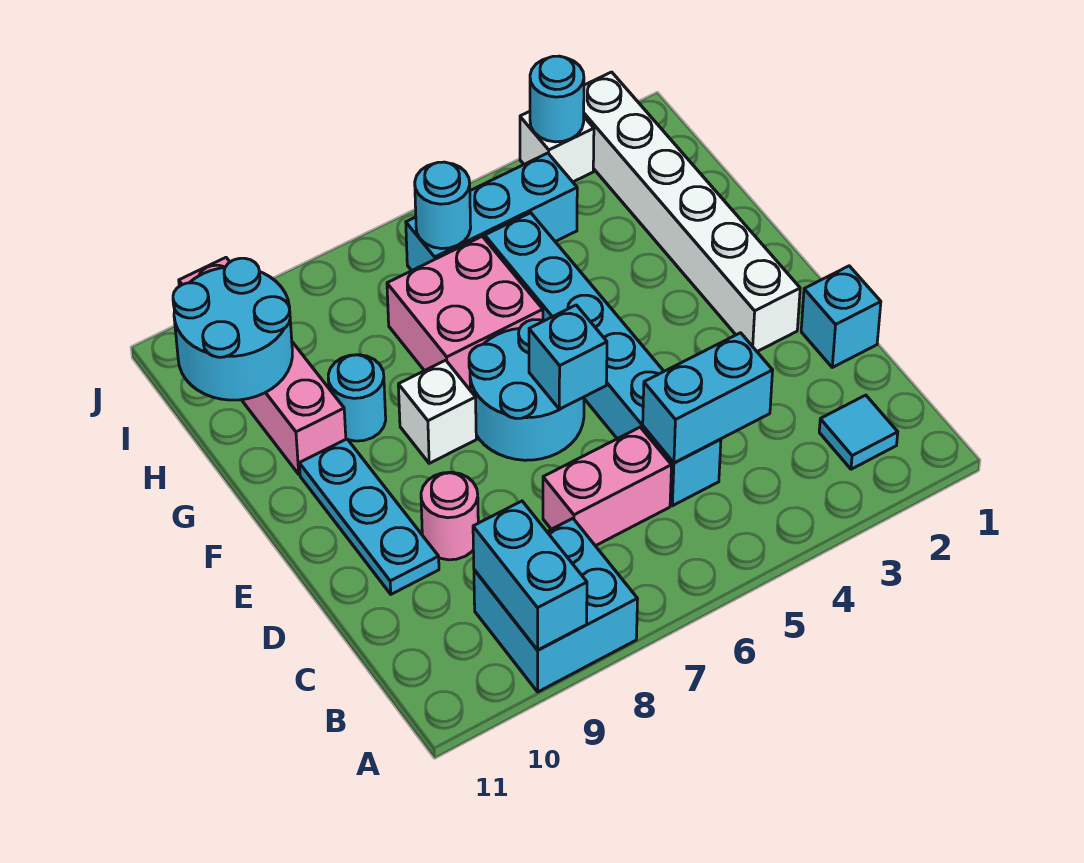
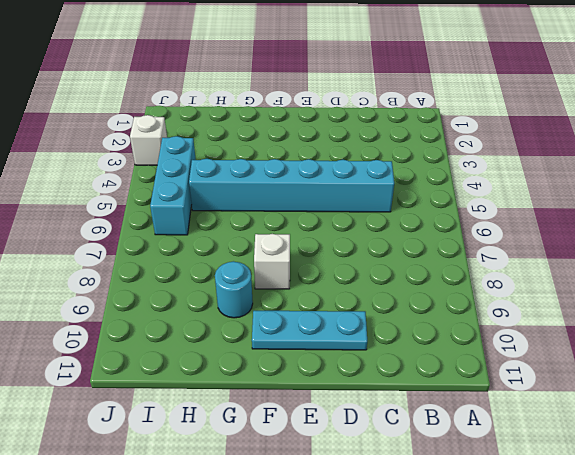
none -> cyan 2x2 brick [474,518,638,692]
none -> cyan 1x1 tile [819,395,898,469]
none -> pink 1x2 brick [543,427,671,546]

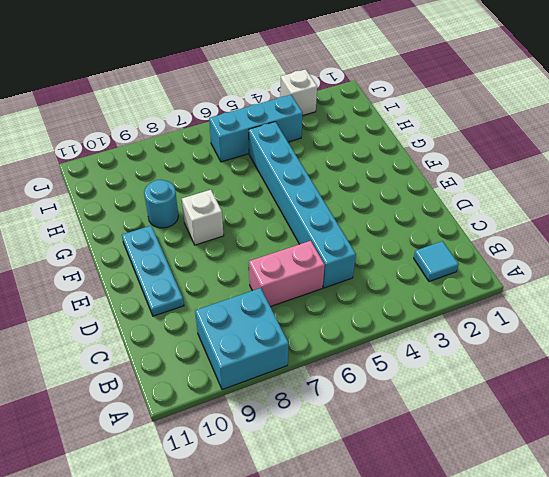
none -> cyan 1x1 brick [801,266,881,367]
none -> pink 1x1 round brick [421,472,478,560]
none -> white 1x6 brick [584,72,800,351]

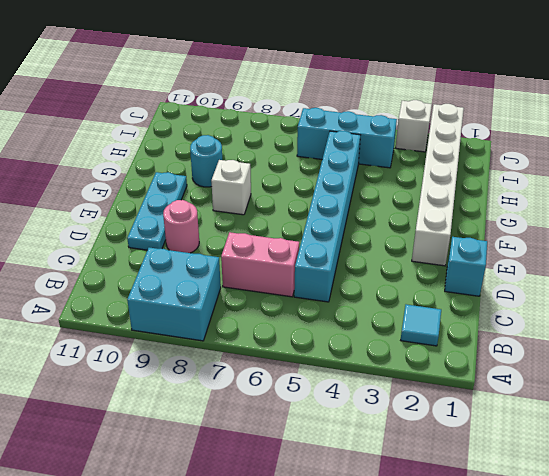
none -> cyan 2x2 round brick [469,320,584,460]
none -> pink 2x2 brick [387,236,543,389]
none -> pink 1x4 brick [179,258,346,474]

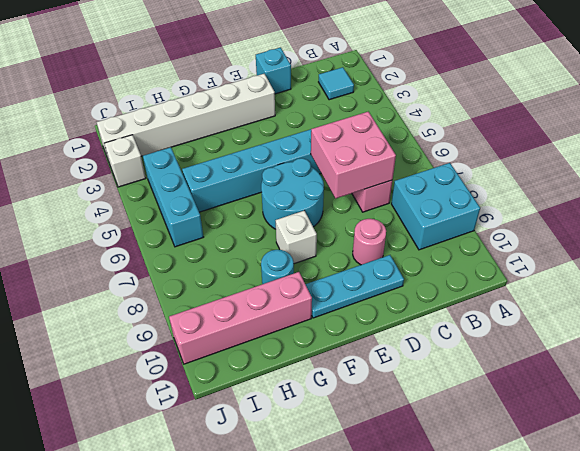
pink 2x2 brick [311,112,396,199] -> pink 2x2 brick moved to [387,236,543,389]
none -> cyan 1x2 brick [473,501,587,650]
none -> cyan 1x2 brick [643,333,773,463]
none -> cyan 1x1 brick [529,305,607,409]

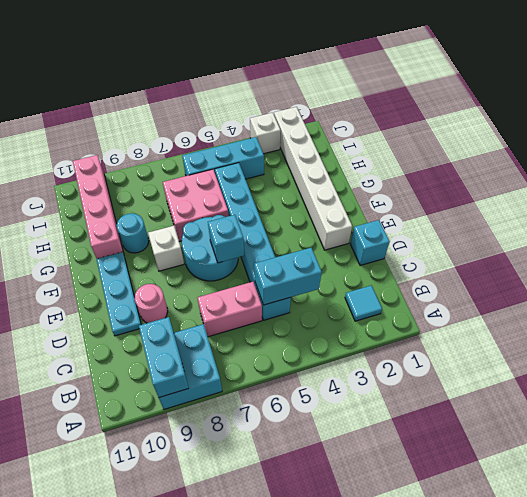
none -> cyan 2x2 round brick [173,258,292,400]
none -> cyan 1x1 round brick [415,162,471,249]
none -> cyan 1x1 round brick [530,56,584,142]

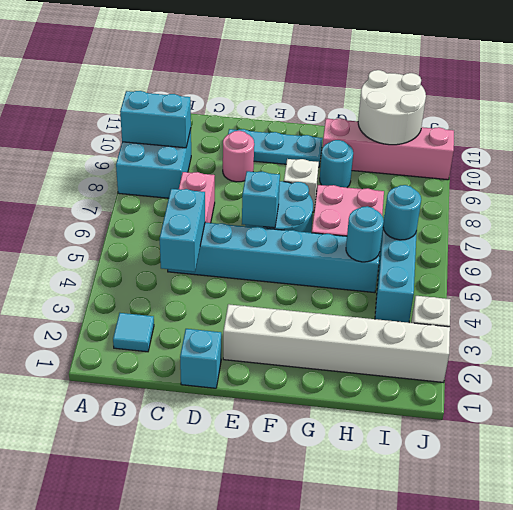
cyan 1x1 round brick [346,206,384,262] -> cyan 1x1 round brick moved to [530,56,584,142]
white 2x2 round brick [358,70,426,145] -> cyan 2x2 round brick [173,258,292,400]

